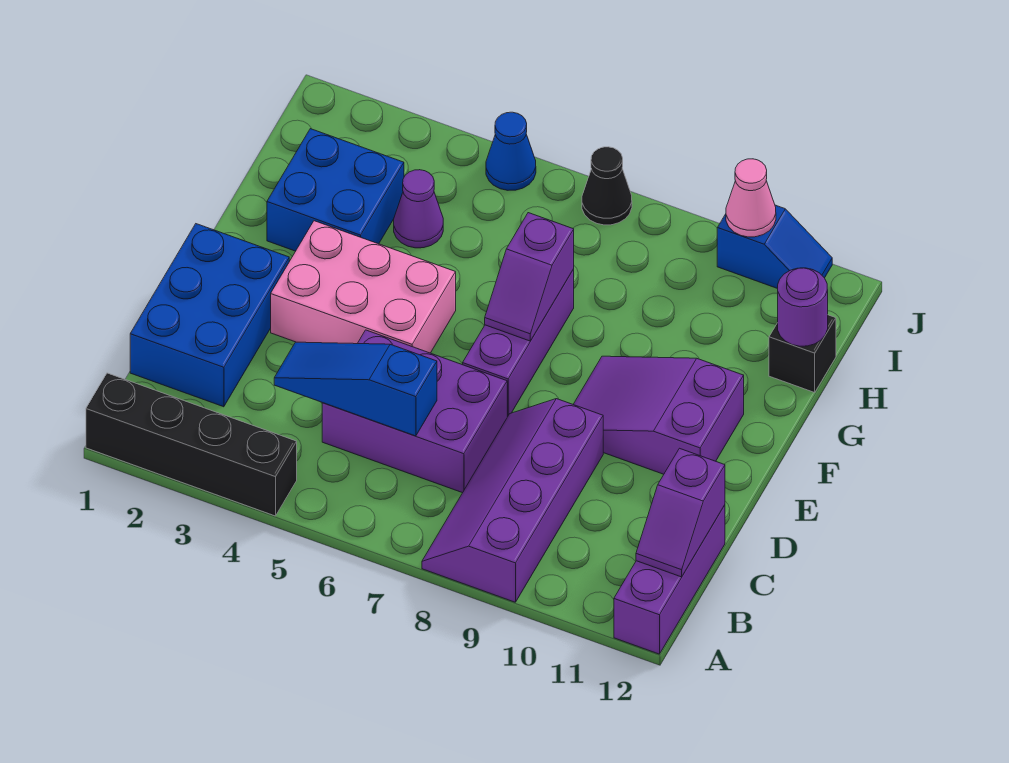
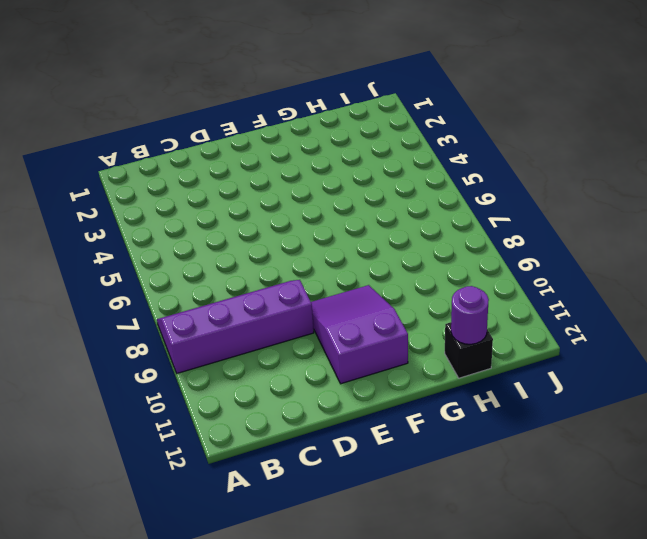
none -> black 1x4 brick [86,373,297,516]
none -> purple 1x3 brick [614,505,725,654]
none -> blue 2x3 brick [130,224,289,407]

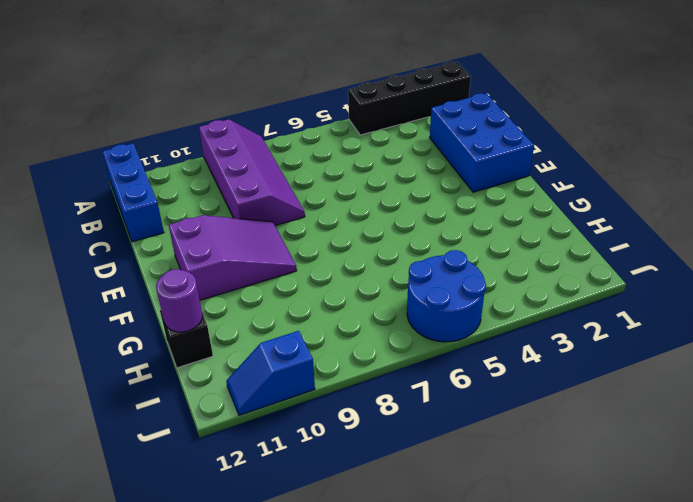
blue 1x3 brick [102,143,164,242] -> purple 1x3 brick [614,505,725,654]
blue 2x2 round brick [407,250,486,342] -> blue 1x1 cone [486,112,536,190]
none -> purple 2x3 brick [322,330,507,493]
none -> pink 2x3 brick [271,221,456,353]
none -> purple 1x3 brick [463,269,574,417]

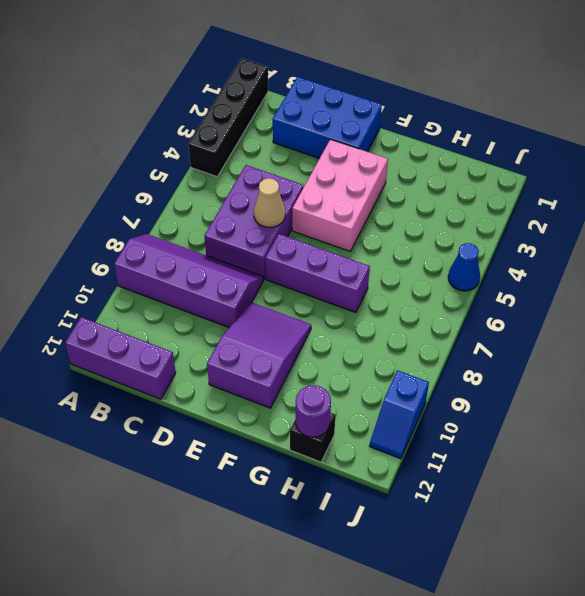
tan 1x1 cone [254,178,285,227] -> none
none -> blue 2x2 brick [267,129,404,251]
none -> purple 1x1 cone [394,170,443,248]
none -> black 1x1 cone [582,147,632,225]

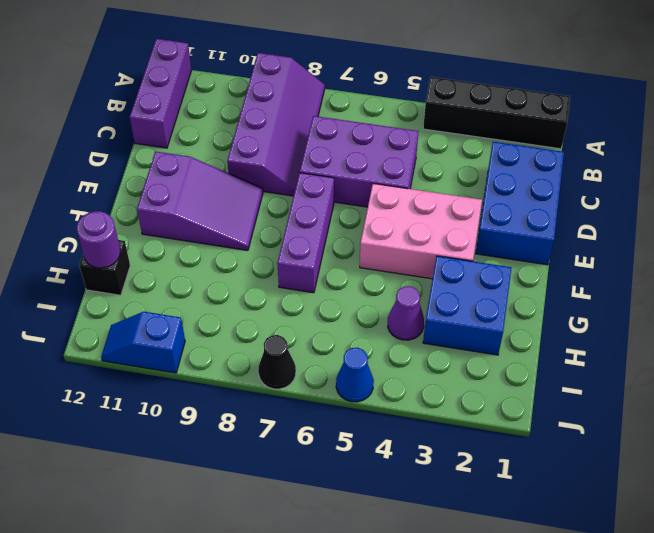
none -> purple 1x2 slope [636,448,725,577]
none -> blue 1x3 slope [274,342,437,436]
none -> purple 1x2 slope [485,213,574,341]

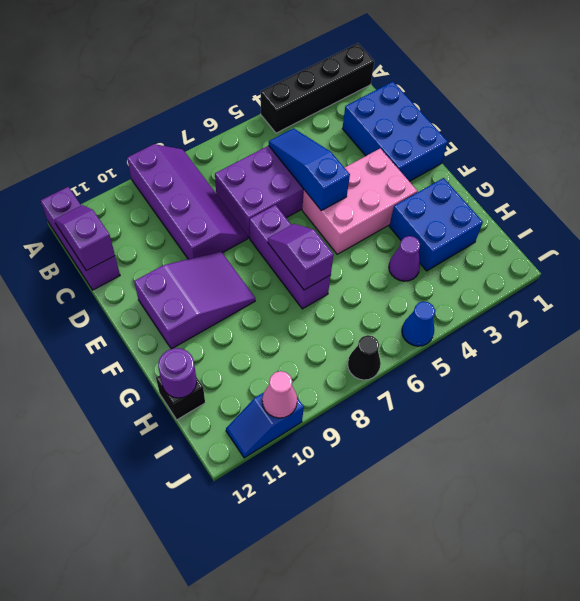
blue 1x3 slope [269,128,350,211] -> blue 1x3 slope turned to [274,342,437,436]

